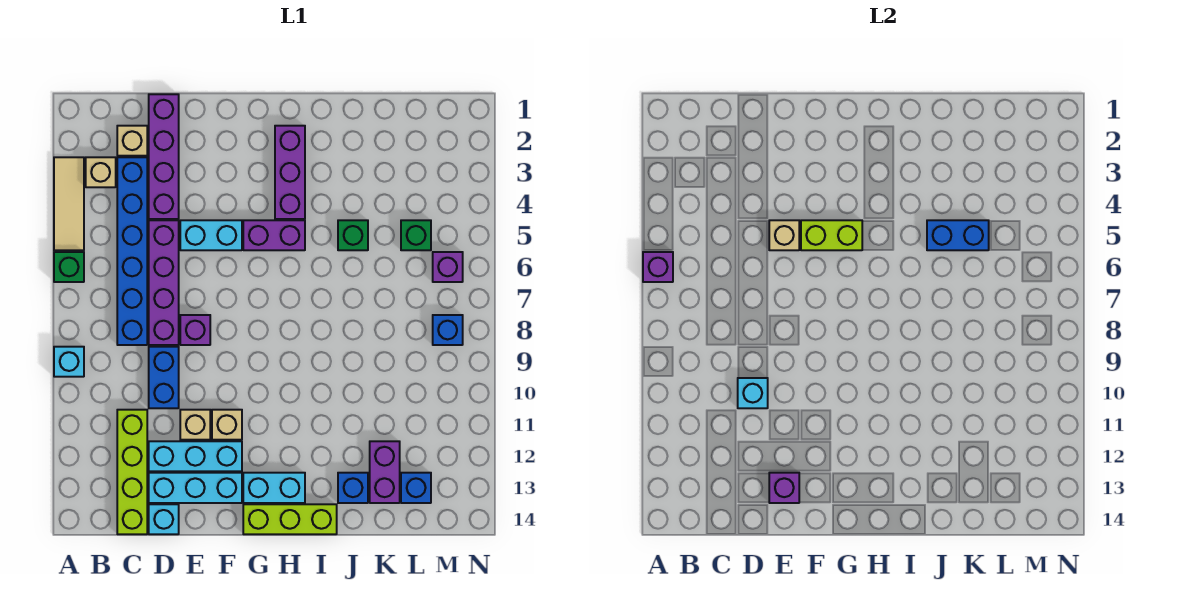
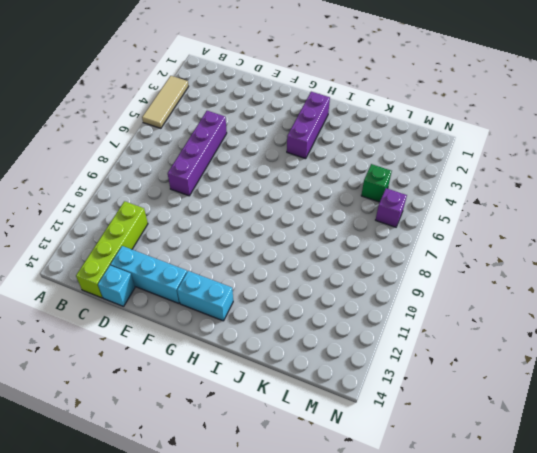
none -> green 1x1 brick [54,252,84,282]
none -> cyan 1x1 brick [54,347,84,377]
none -> tan 1x1 brick [86,157,116,187]
none -> tan 1x1 brick [117,126,147,156]

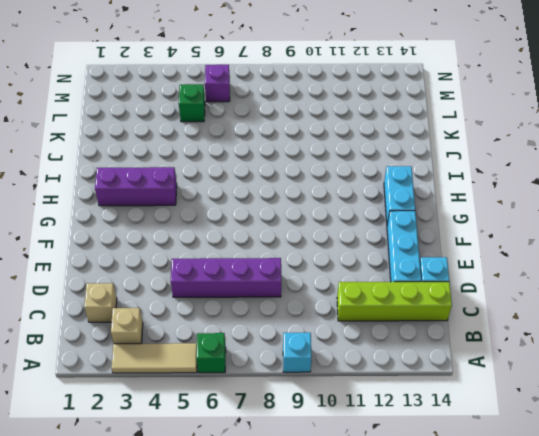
none -> blue 1x6 brick [117,157,147,345]
none -> purple 1x4 brick [149,94,179,219]
none -> blue 1x2 brick [149,347,179,408]
none -> cyan 1x3 brick [149,441,242,471]

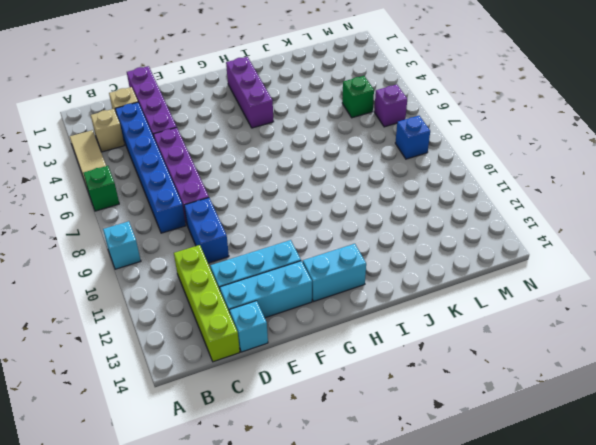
none -> cyan 1x2 brick [180,220,242,250]
none -> purple 1x1 brick [180,315,210,345]
none -> tan 1x1 brick [180,410,210,440]
none -> tan 1x1 brick [212,410,242,440]

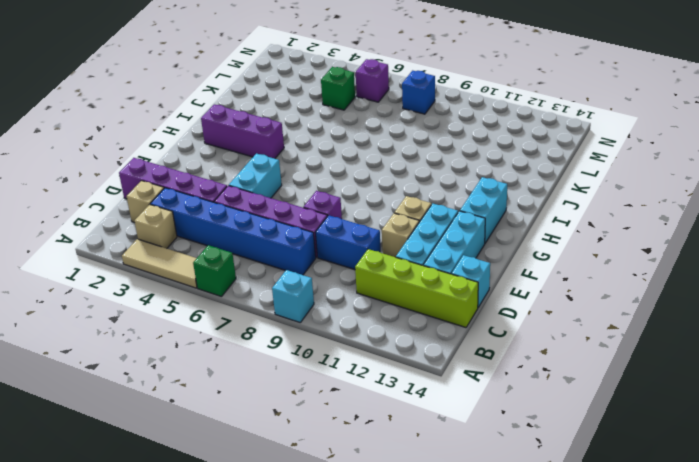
none -> purple 1x2 brick [243,220,305,250]
none -> lime 1x3 brick [243,504,337,534]
none -> green 1x1 brick [338,220,368,250]
none -> blue 1x1 brick [338,473,368,503]

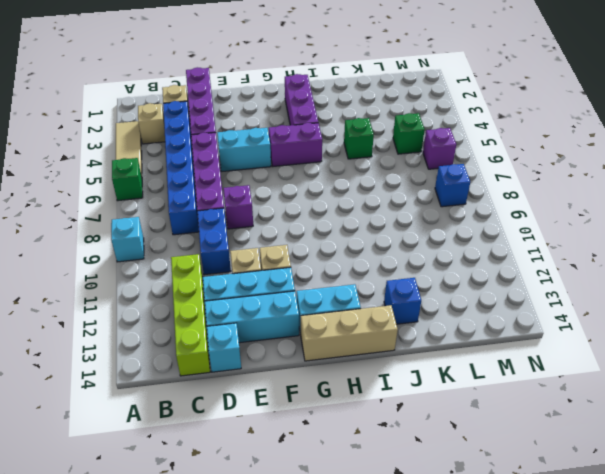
tan 1x3 brick [301,305,398,361] -> lime 1x3 brick [243,504,337,534]
none -> purple 1x2 brick [370,441,400,503]
none -> blue 1x1 brick [401,473,431,503]
none -> purple 1x1 brick [643,252,673,282]
none -> cyan 1x1 brick [738,378,768,408]

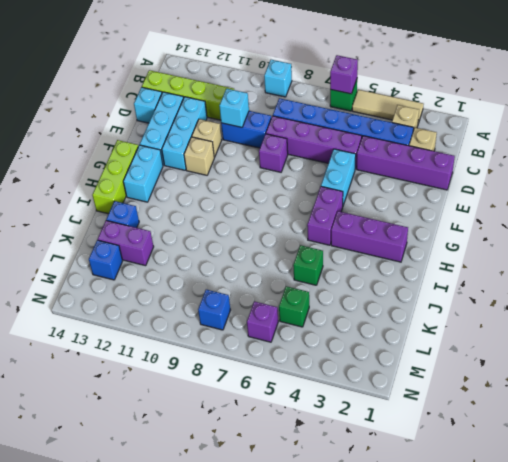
none -> tan 1x1 brick [769,220,799,250]
none -> purple 1x1 brick [769,473,799,503]
none -> lime 1x2 brick [801,220,862,250]
none -> blue 1x2 brick [927,220,989,250]

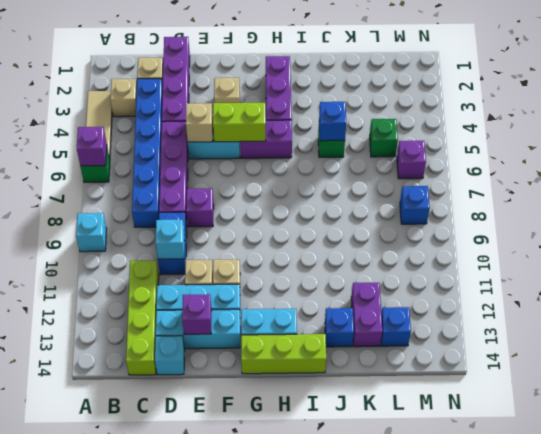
tan 1x1 brick [214,78,240,103] -> none
blue 1x1 brick [319,102,346,141] -> blue 1x2 brick [927,220,989,250]

